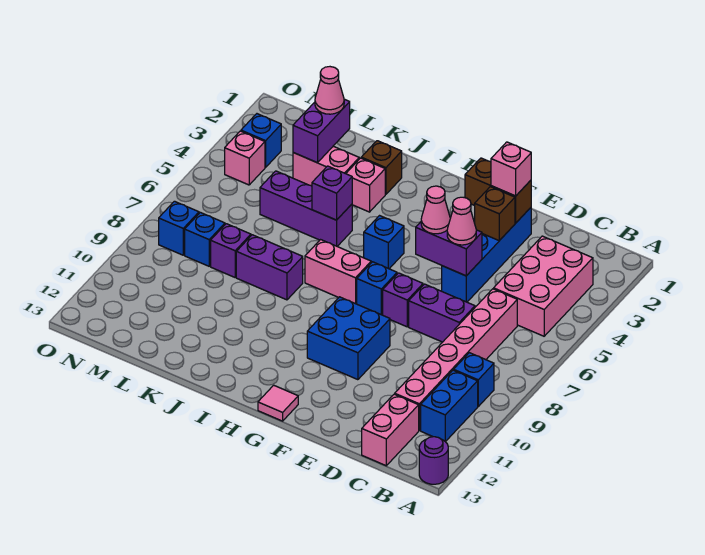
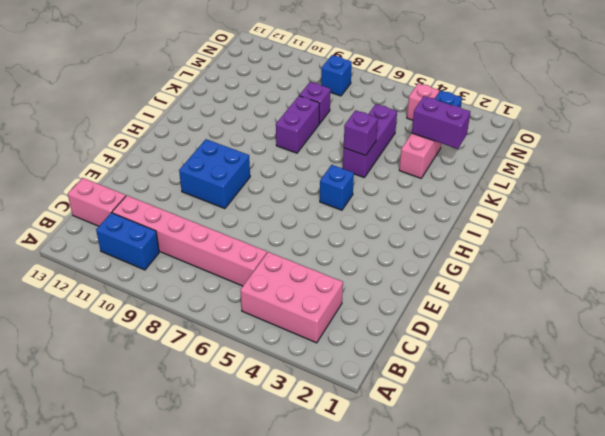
none -> purple 1x1 round brick [419,437,448,484]
none -> blue 1x1 brick [454,353,494,406]
none -> purple 1x2 brick [409,284,475,342]
none -> blue 1x4 brick [442,208,531,302]

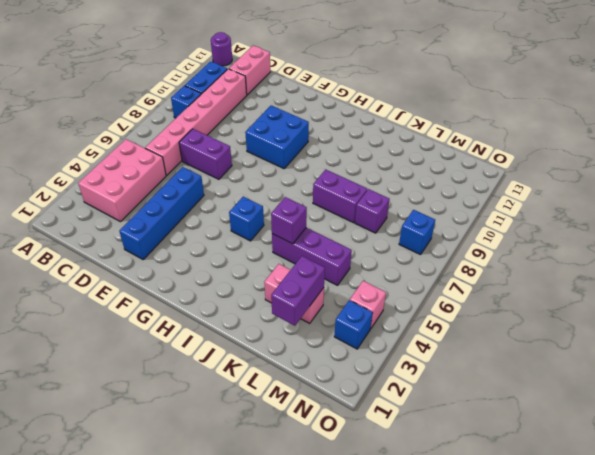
none -> purple 1x1 brick [383,273,423,327]
none -> blue 1x1 brick [357,262,397,315]
none -> pink 1x1 tile [258,385,298,421]
none -> pink 1x2 brick [305,240,371,304]

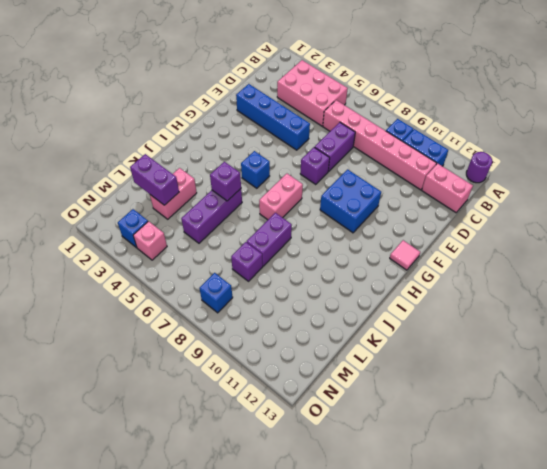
none -> blue 1x1 brick [357,262,397,315]
none -> brown 1x1 brick [361,141,402,194]
none -> pink 1x1 brick [346,158,385,212]
none -> blue 1x1 brick [185,212,225,266]

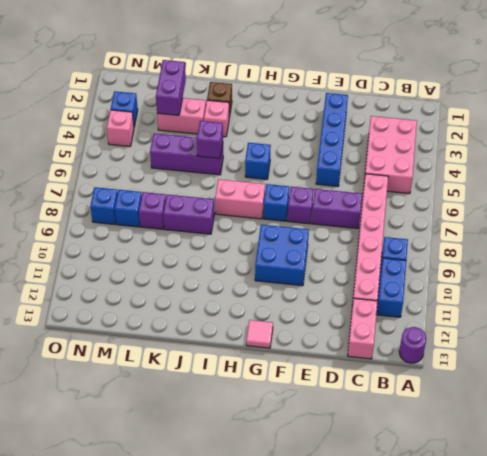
none -> brown 1x2 brick [465,158,531,223]
none -> brown 1x1 brick [475,187,515,241]
none -> purple 1x2 brick [416,222,482,276]
none -> pink 1x1 brick [491,142,531,196]

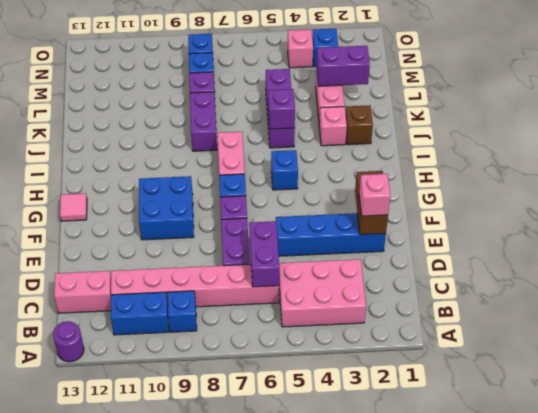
purple 1x2 brick [249,221,279,287] -> purple 1x2 brick moved to [416,222,482,276]
none -> brown 1x1 brick [475,187,515,241]
none -> pink 1x1 cone [447,197,476,245]
none -> pink 1x1 cone [421,186,450,234]
none -> pink 1x1 cone [315,67,344,114]

